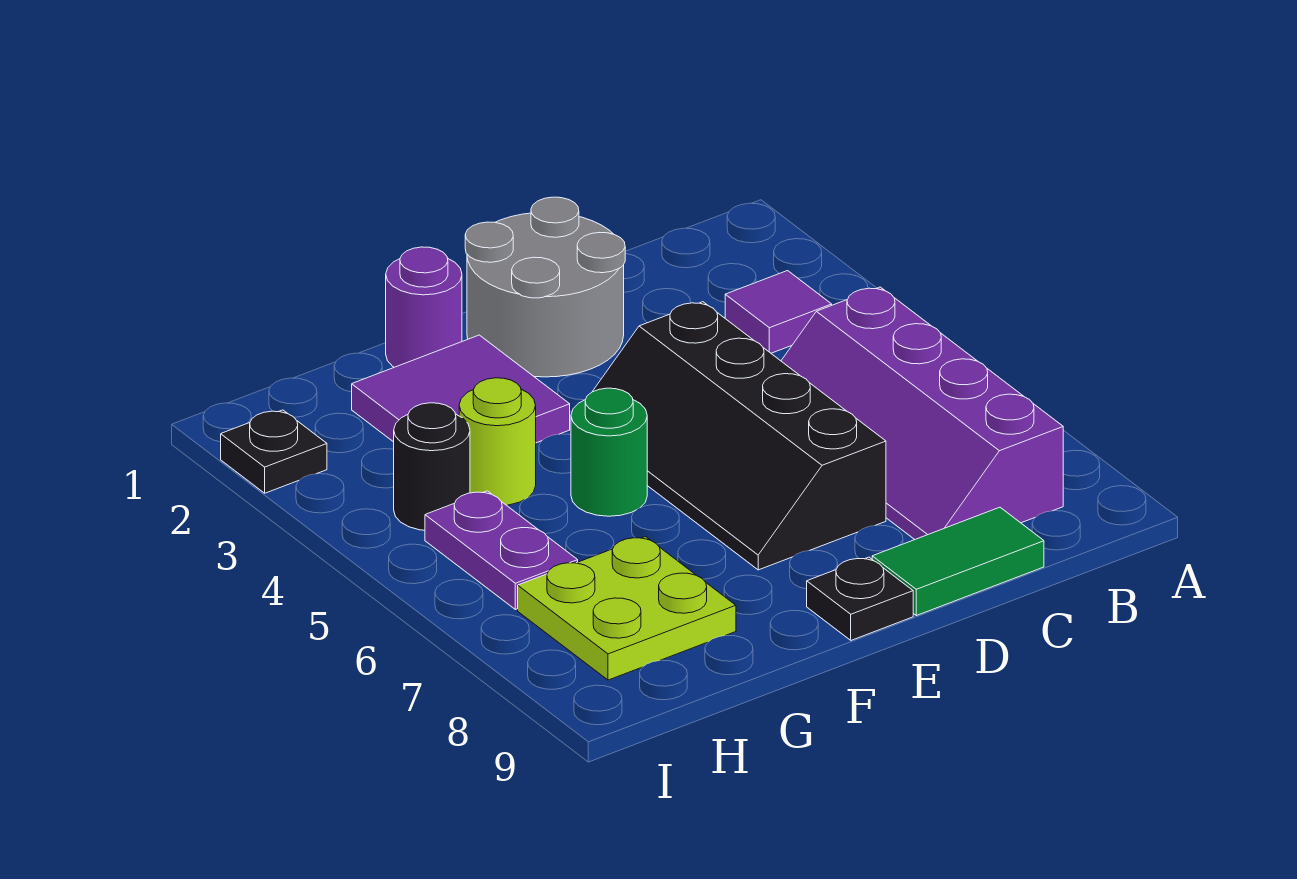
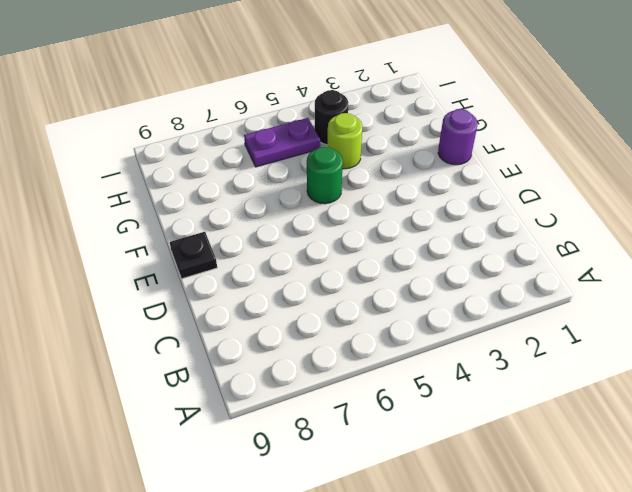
none -> purple 1x1 tile [725,271,832,353]
none -> purple 2x4 slope [781,287,1063,540]
none -> green 1x2 tile [872,507,1044,616]

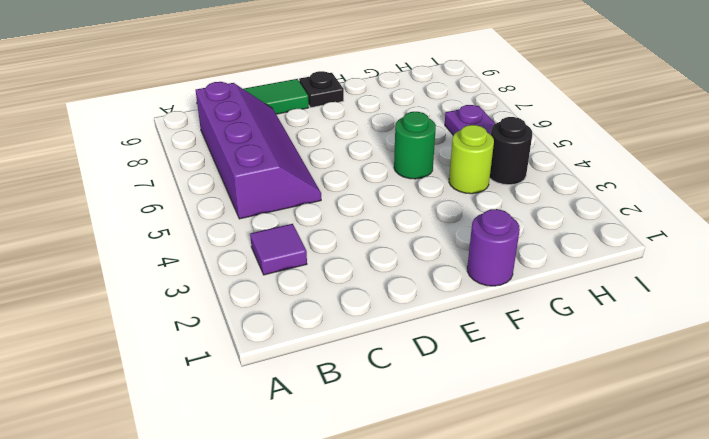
none -> grey 2x2 round brick [465,197,625,377]
none -> black 2x4 slope [592,302,886,570]
none -> purple 2x2 tile [352,335,570,443]

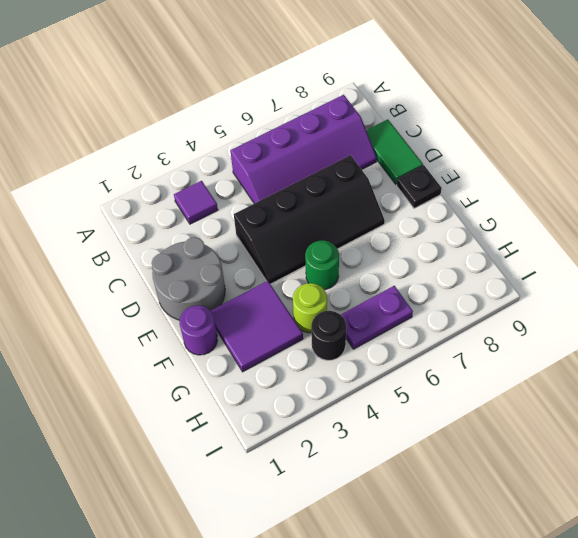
none -> lime 2x2 plate [518,537,736,680]
none -> black 1x1 plate [221,410,327,493]

